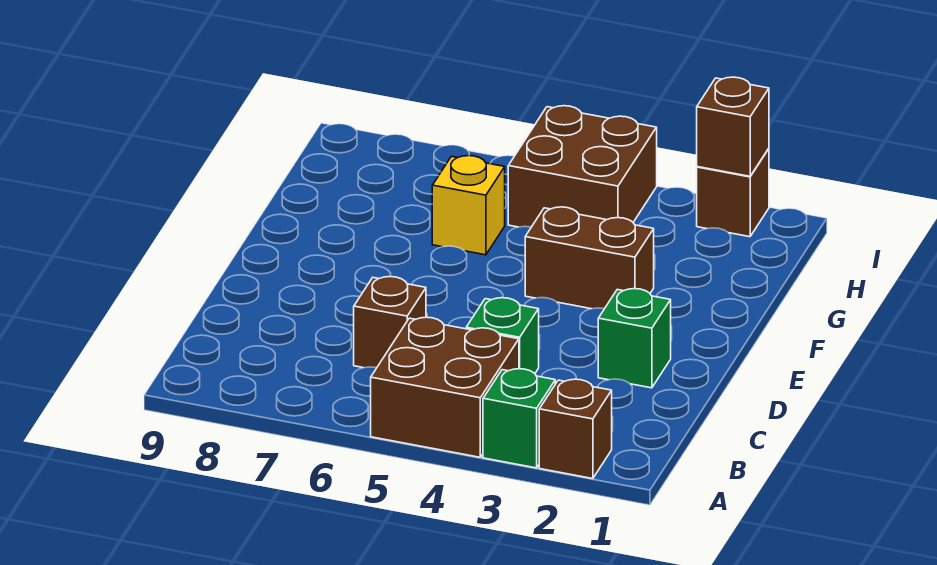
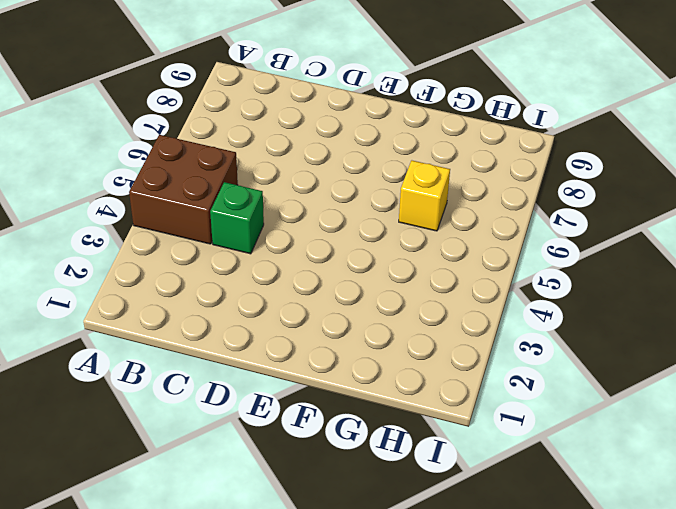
none -> brown 1x1 brick [539,379,612,479]
none -> green 1x1 brick [483,369,555,468]

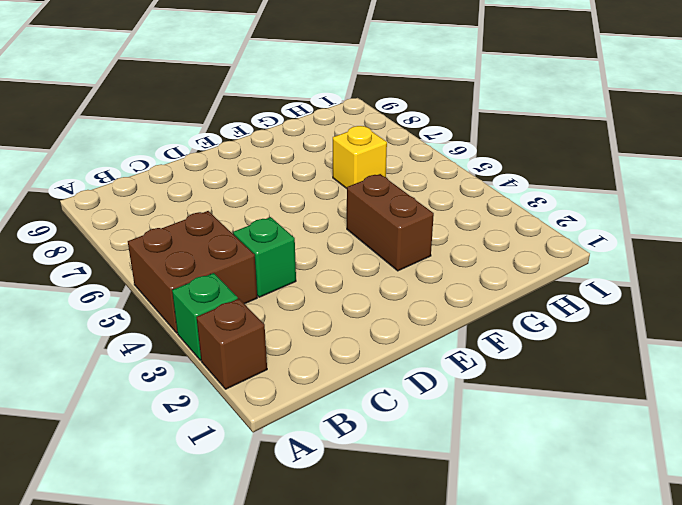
none -> brown 1x1 brick [354,277,426,368]
none -> green 1x1 brick [598,289,671,388]

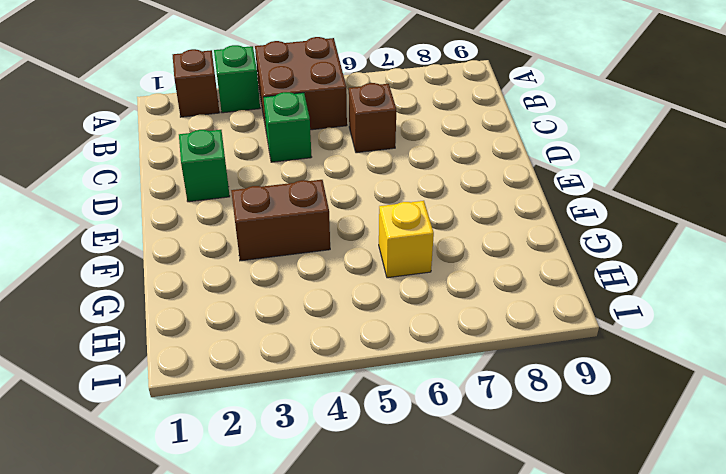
none -> brown 2x2 brick [508,106,657,227]
none -> brown 1x1 brick [697,149,769,237]

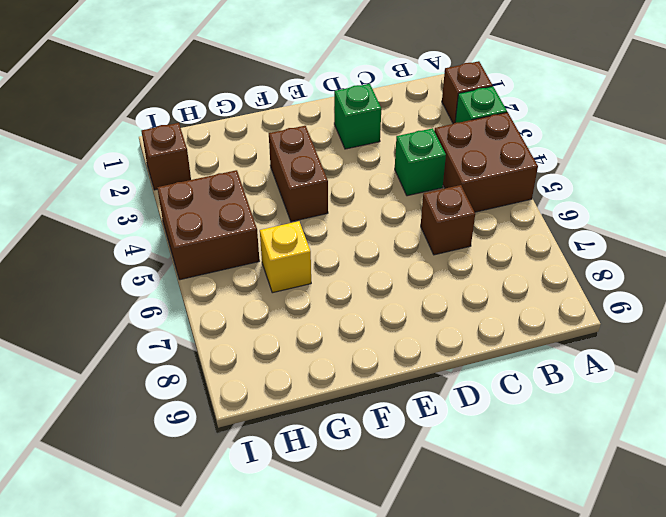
none -> brown 1x1 brick [697,77,769,176]

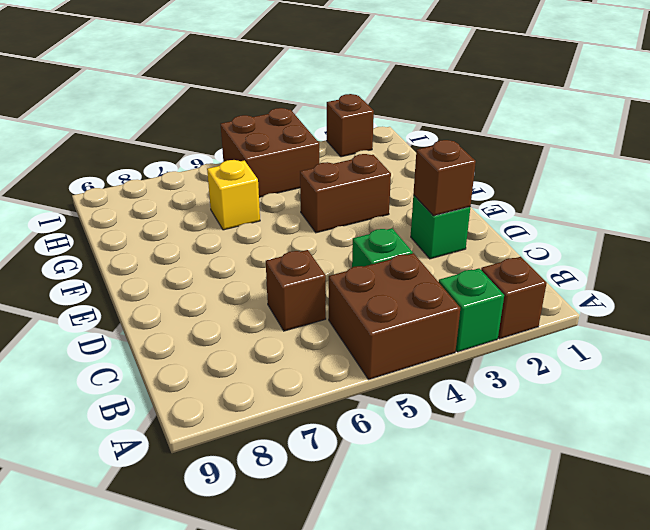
brown 1x1 brick [413,140,476,216] -> brown 1x1 brick moved to [697,77,769,176]

